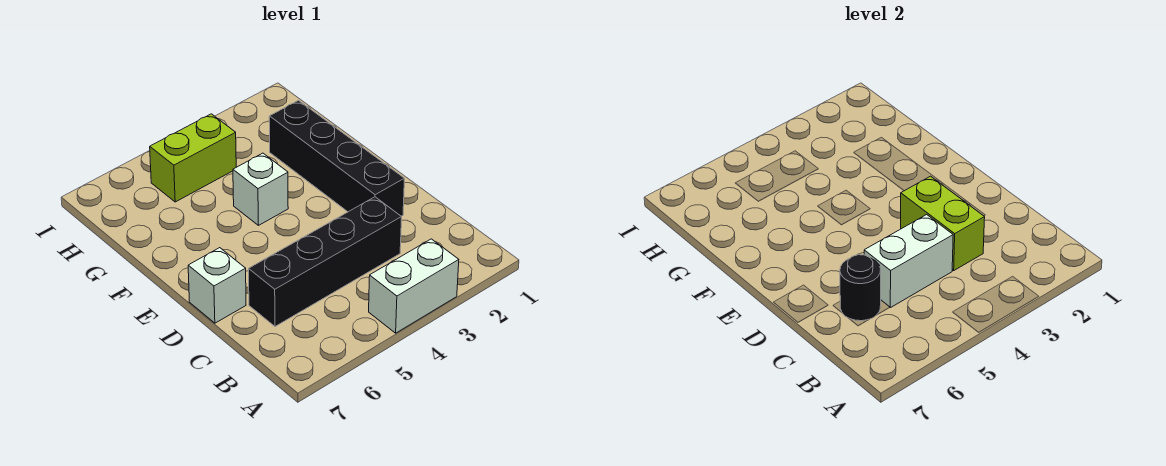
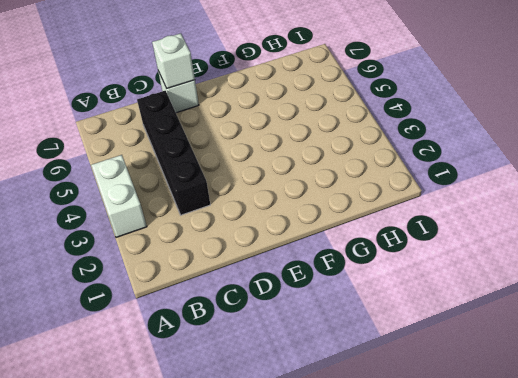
white 1x1 brick [152,33,195,88] -> white 1x1 brick moved to [233,153,288,225]
none -> black 1x4 brick [269,101,404,216]
none -> lime 1x2 brick [150,114,236,202]

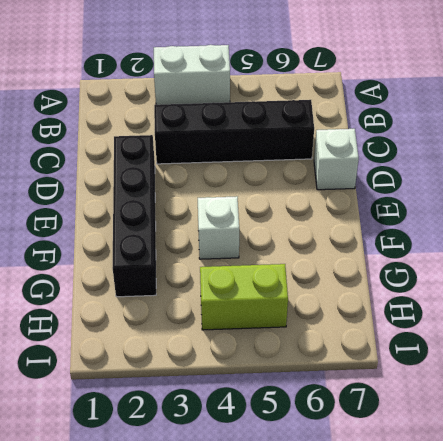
none -> lime 1x2 brick [901,176,985,270]
none -> white 1x2 brick [864,215,953,308]

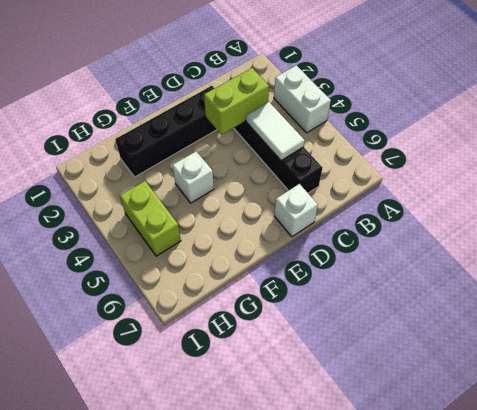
white 1x2 tile [246,102,305,160] -> white 1x2 brick [864,215,953,308]
none -> black 1x1 round brick [840,255,881,321]

